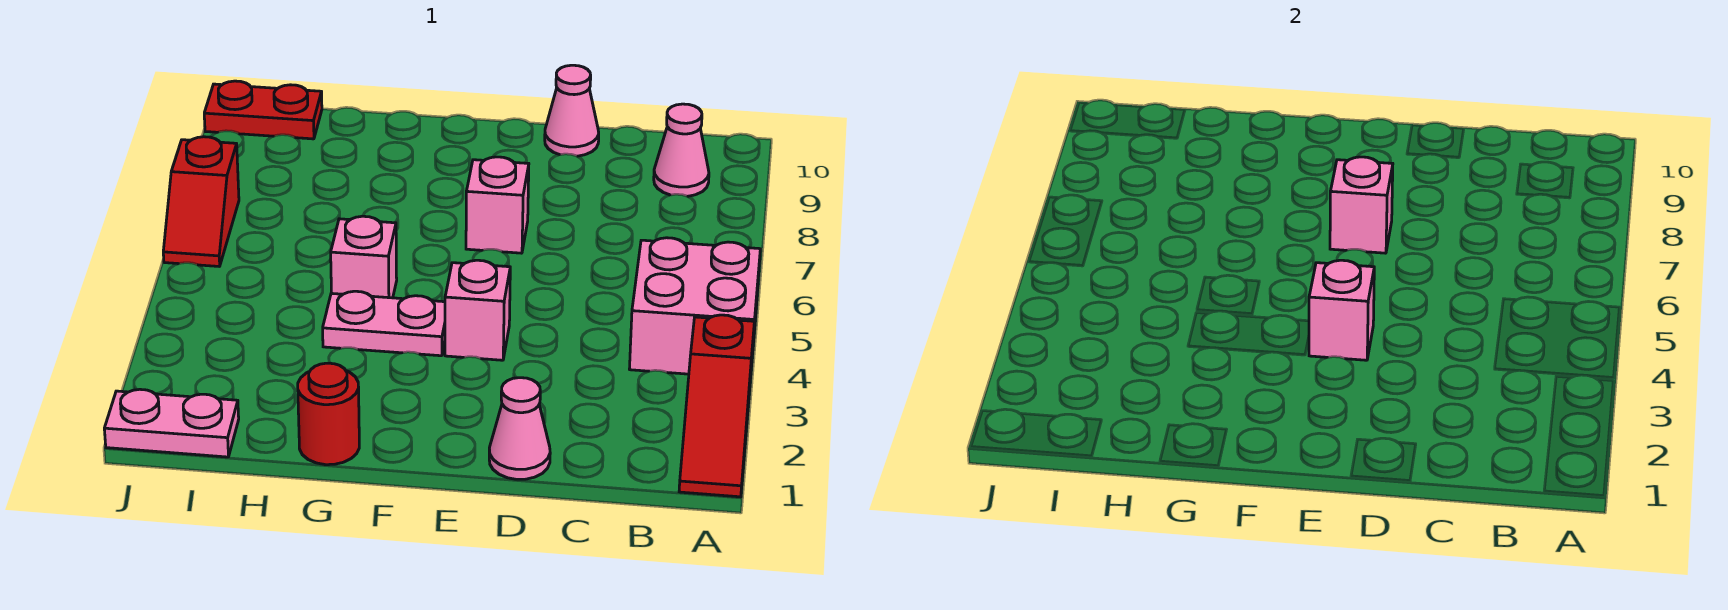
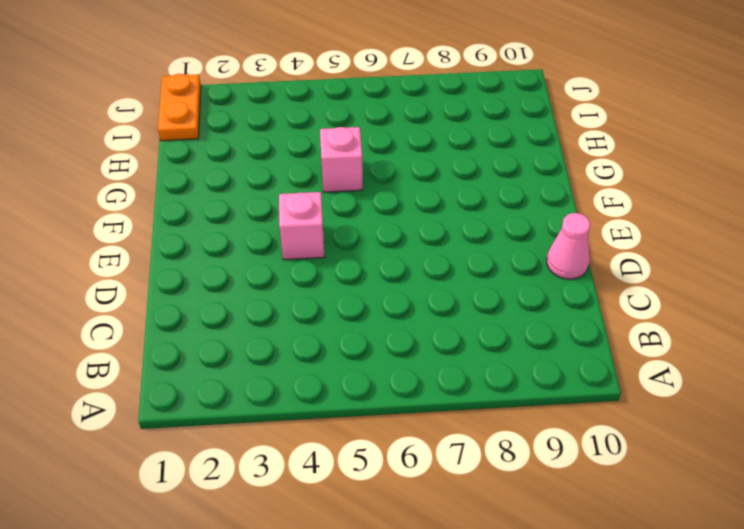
orange 1x2 plate [158,74,201,141] -> pink 1x2 plate [104,389,239,457]
none -> red 1x3 slope [679,315,754,497]
none -> pink 2x2 brick [630,238,760,374]
none -> pink 1x1 cone [654,104,709,196]

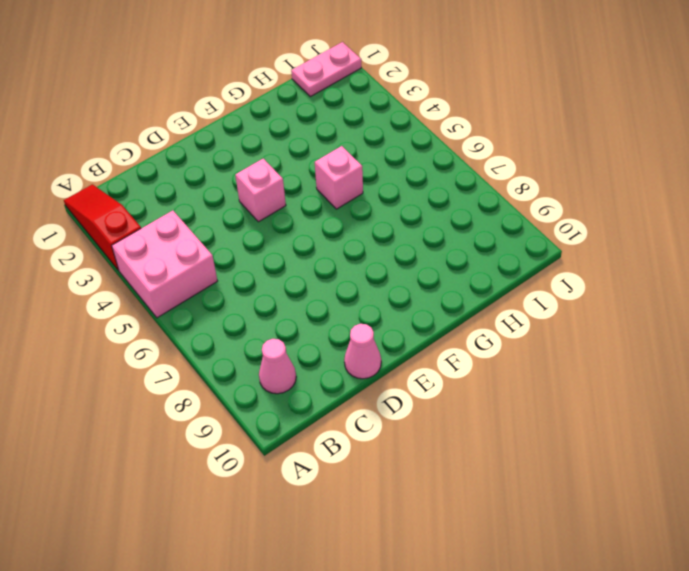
none -> pink 1x1 cone [489,378,550,479]
none -> pink 1x1 brick [466,157,529,253]
none -> pink 1x2 plate [323,291,445,356]

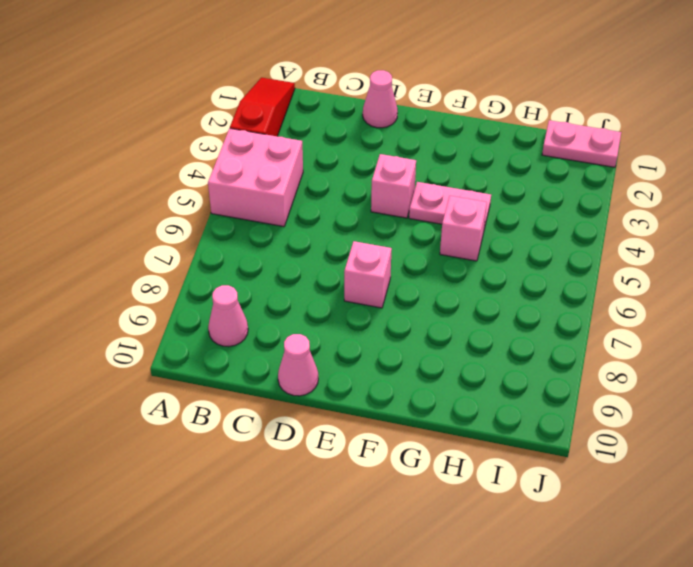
none -> red 1x1 round brick [298,363,359,465]
none -> red 1x2 plate [204,81,322,139]
none -> red 1x2 slope [163,137,239,267]

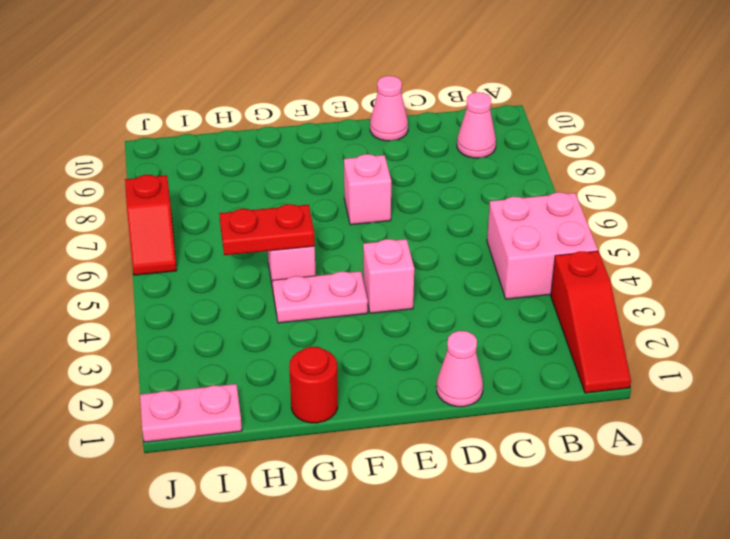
red 1x2 plate [219,204,315,255] -> red 1x2 plate moved to [204,81,322,139]
none -> pink 1x1 brick [1309,260,1374,360]
none -> pink 1x1 brick [1330,157,1393,253]

